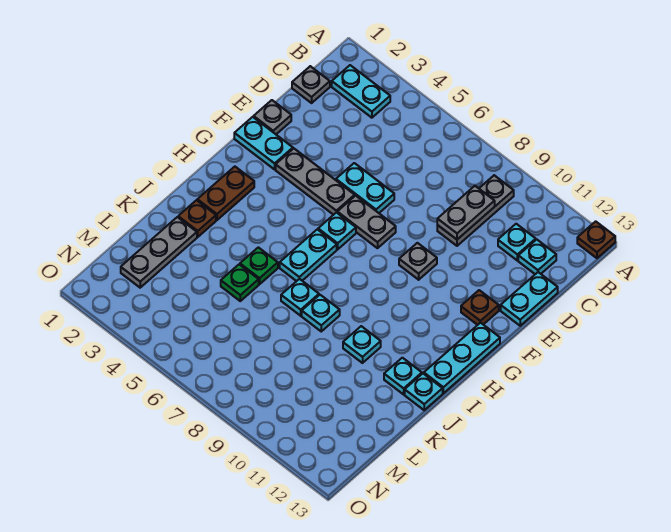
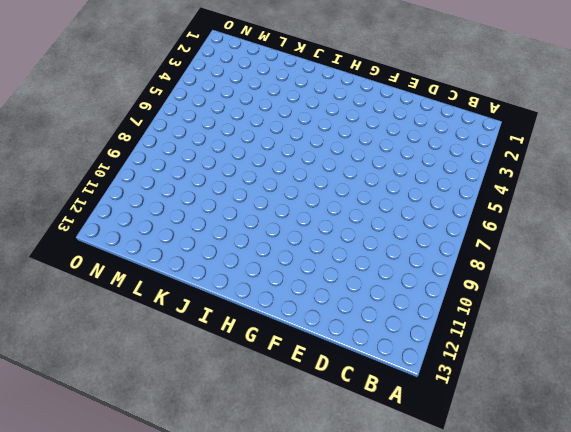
none -> brown 1x1 plate [577,221,615,258]
none -> cyan 1x2 plate [332,65,390,118]
none -> grey 1x3 plate [437,175,514,246]

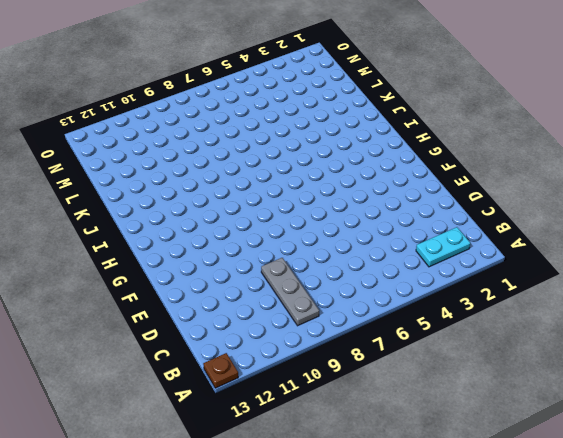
none -> grey 1x1 plate [292,66,330,103]
none -> cyan 1x1 plate [498,224,536,260]
none -> cyan 1x1 plate [518,239,556,274]

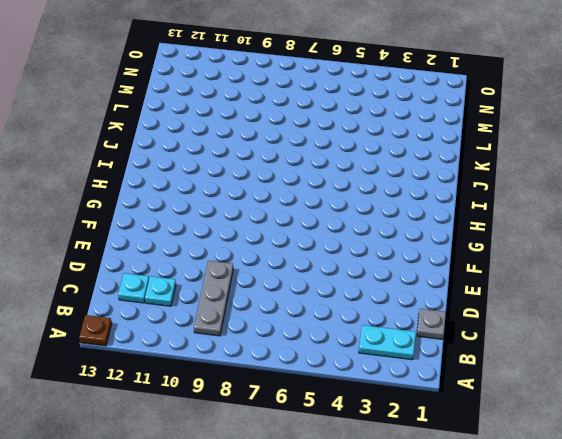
none -> cyan 1x2 plate [501,272,558,326]
none -> grey 1x1 plate [254,100,291,134]
none -> cyan 1x2 plate [336,163,394,213]

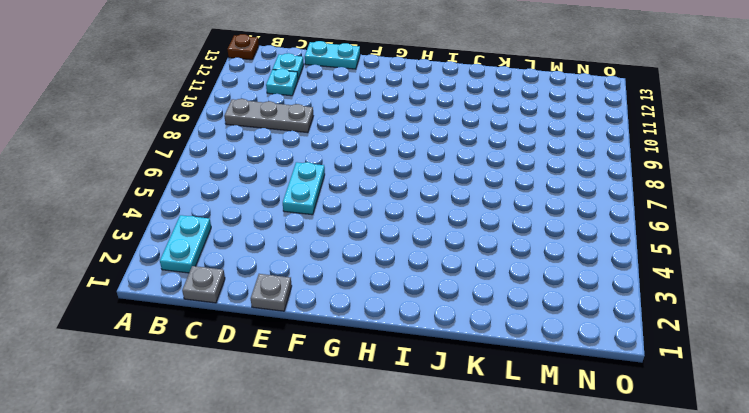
none -> cyan 1x2 plate [234,117,293,169]
none -> grey 1x3 plate [276,149,355,215]
none -> grey 1x2 plate [337,196,396,248]

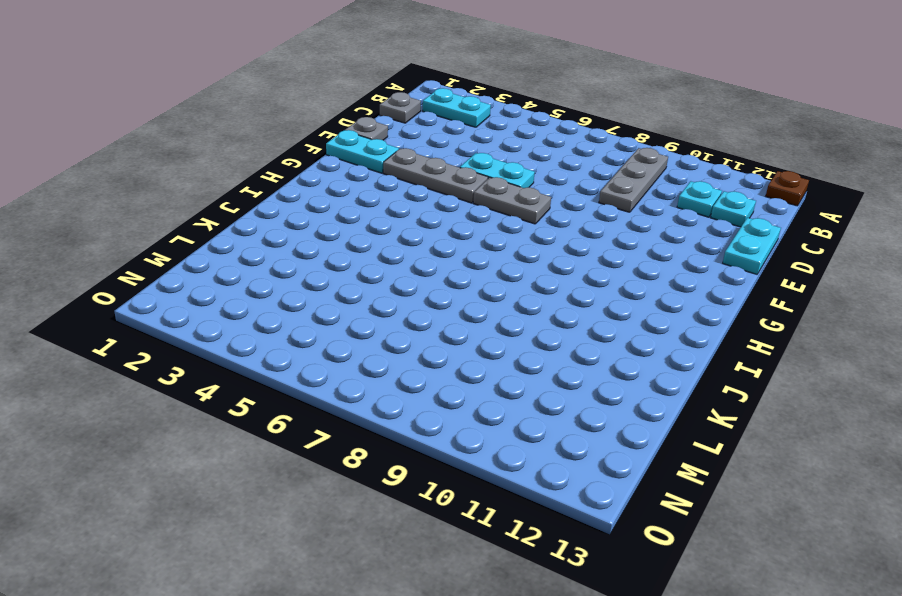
none -> grey 1x1 plate [399,243,437,280]
none -> brown 1x1 plate [461,290,499,325]
none -> cyan 1x1 plate [318,212,356,249]

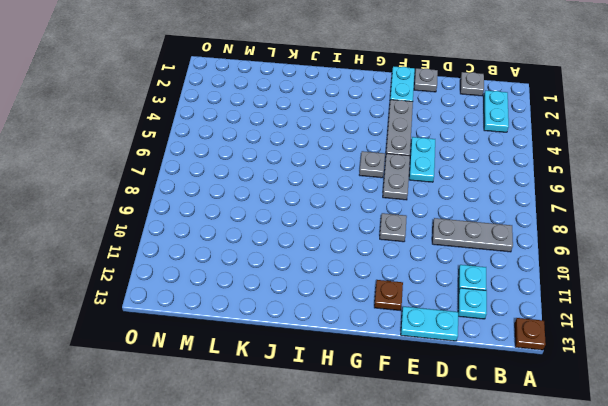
grey 1x1 plate [359,151,385,178] -> cyan 1x1 plate [318,212,356,249]
none -> cyan 1x3 plate [424,323,500,393]
none -> brown 1x2 plate [197,167,254,220]
none -> cyan 1x2 plate [280,229,337,281]

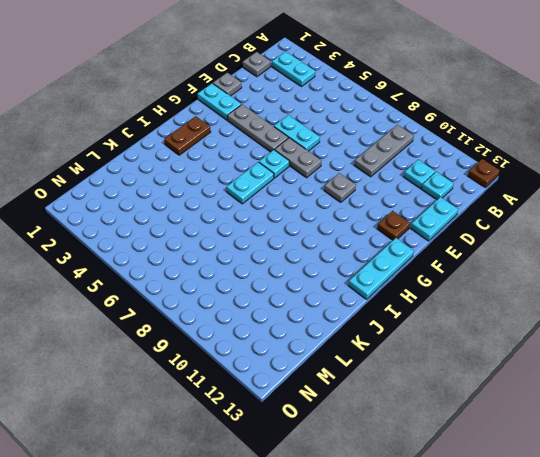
none -> brown 1x1 plate [178,200,216,237]
none -> green 1x1 plate [240,247,278,284]
none -> cyan 1x1 plate [281,279,319,316]

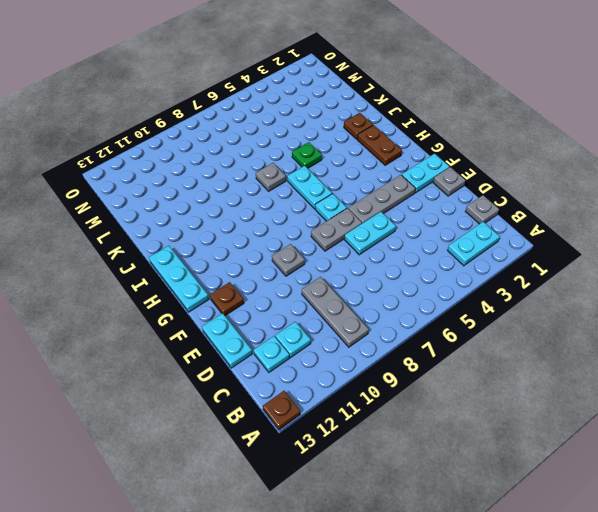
grey 1x1 plate [256,163,286,191] -> cyan 1x1 plate [281,279,319,316]
none -> cyan 1x1 plate [302,295,340,331]
none -> cyan 1x1 plate [343,326,381,363]
none -> cyan 1x1 plate [384,358,422,394]

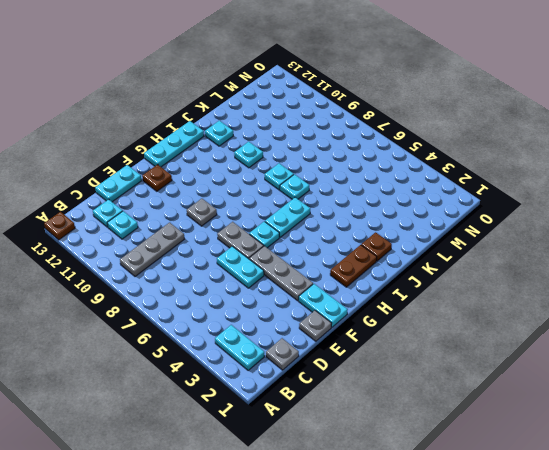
none -> green 1x1 plate [240,247,278,284]
none -> cyan 1x1 plate [405,374,443,410]
none -> grey 1x3 plate [121,217,197,288]

